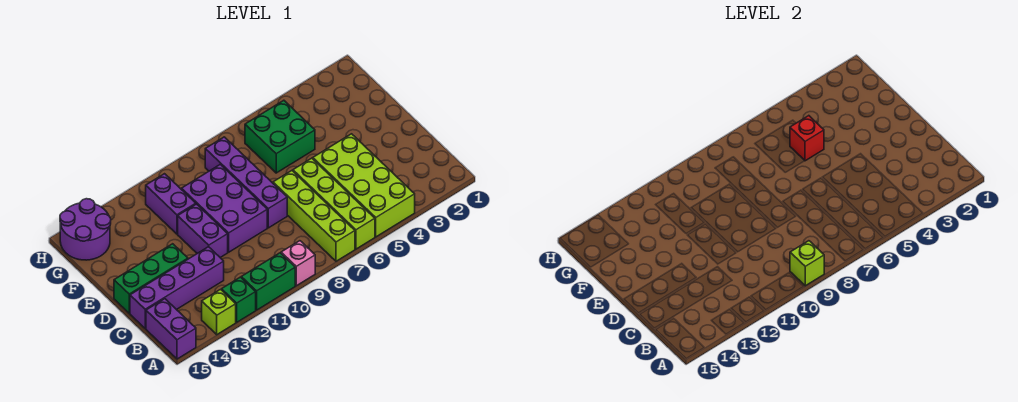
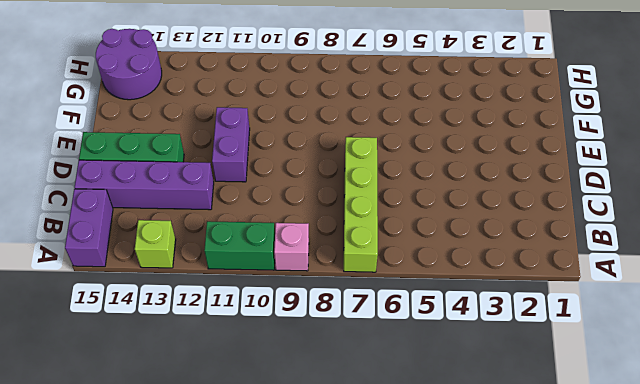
none -> lime 2x4 brick [313,134,415,237]
none -> lime 1x4 brick [293,158,375,249]
none -> green 1x1 brick [222,277,256,322]

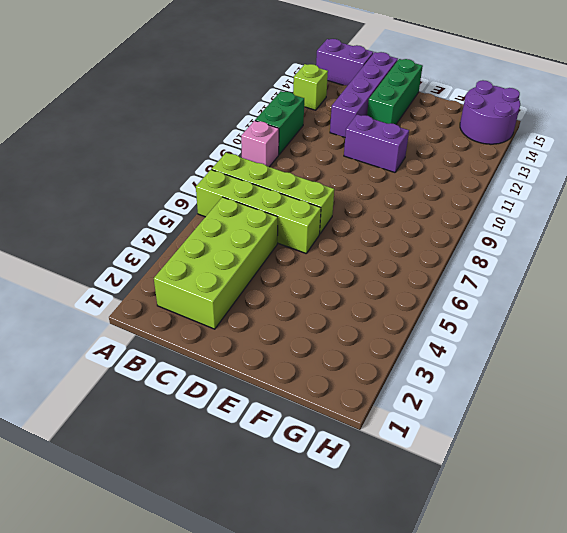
lime 2x4 brick [154,197,278,329] -> lime 2x4 brick turned to [313,134,415,237]
none -> green 1x1 brick [222,277,256,322]
none -> purple 1x4 brick [205,137,287,228]
none -> purple 2x3 brick [182,164,267,252]

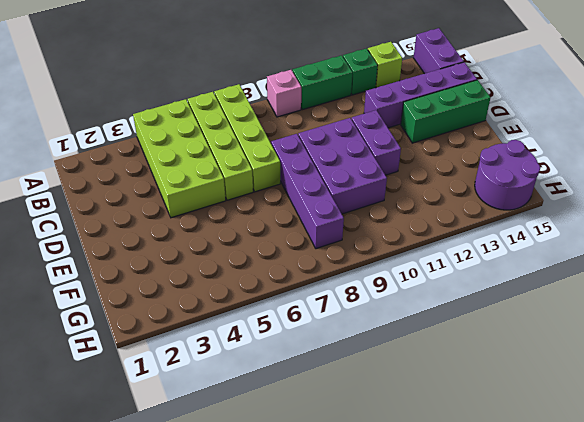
none -> green 2x2 brick [245,100,315,173]
none -> purple 1x2 brick [146,174,196,234]
none -> lime 1x1 brick [790,241,824,286]

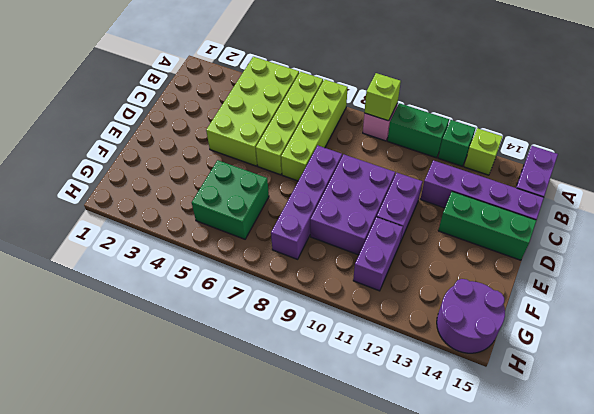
none -> red 1x1 brick [790,116,824,161]

